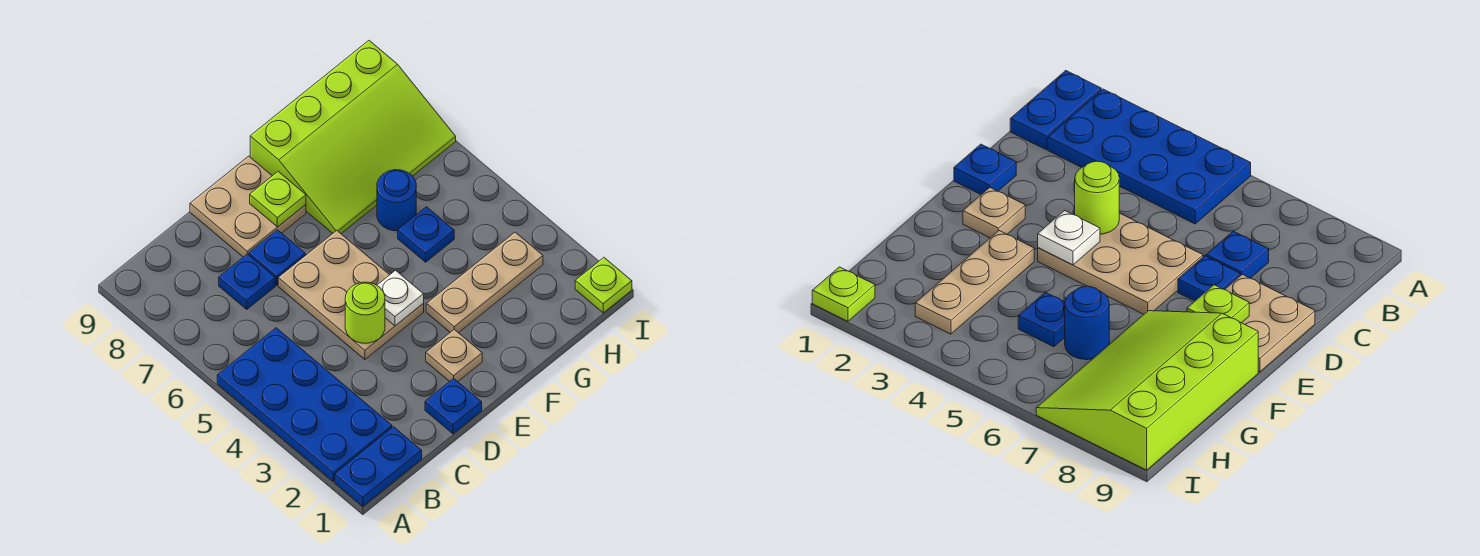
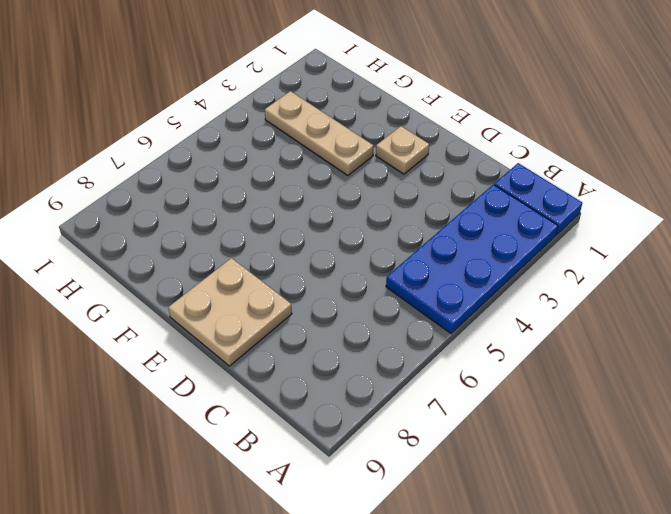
none -> blue 1x1 plate [219,254,275,309]
none -> blue 1x1 plate [425,378,482,434]
none -> tan 2x3 plate [278,231,424,359]

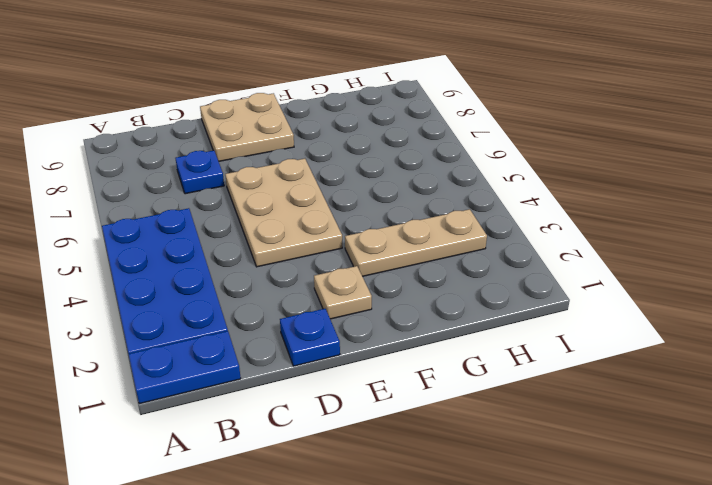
none -> blue 1x1 plate [249,230,305,285]
none -> lime 3x4 slope [250,41,456,233]
none -> blue 1x1 plate [398,207,454,262]

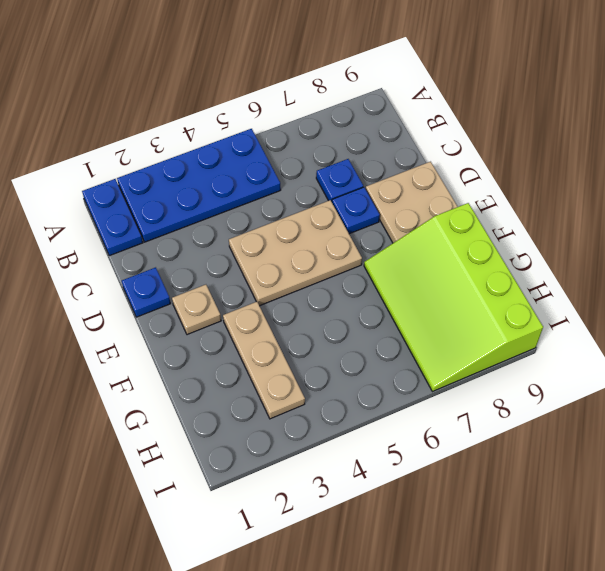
none -> blue 1x1 plate [398,207,454,262]
none -> blue 1x1 round brick [377,170,416,231]
none -> lime 1x1 plate [575,258,632,313]

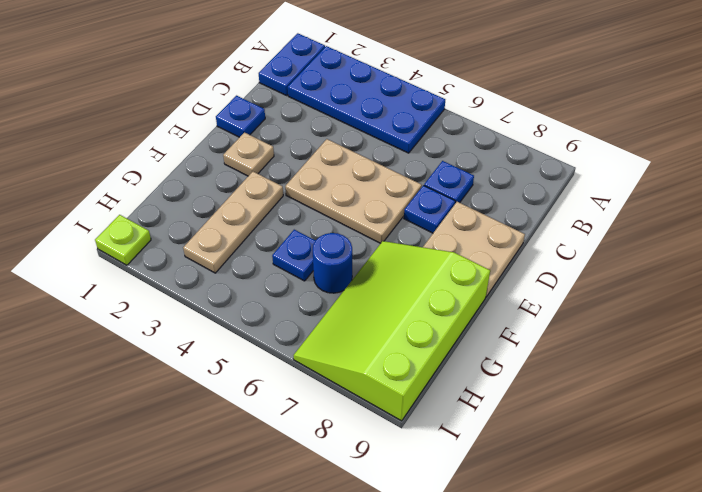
none -> lime 1x1 round brick [345,282,385,343]
none -> white 1x1 plate [377,270,424,326]
none -> lime 1x1 plate [250,172,306,227]

